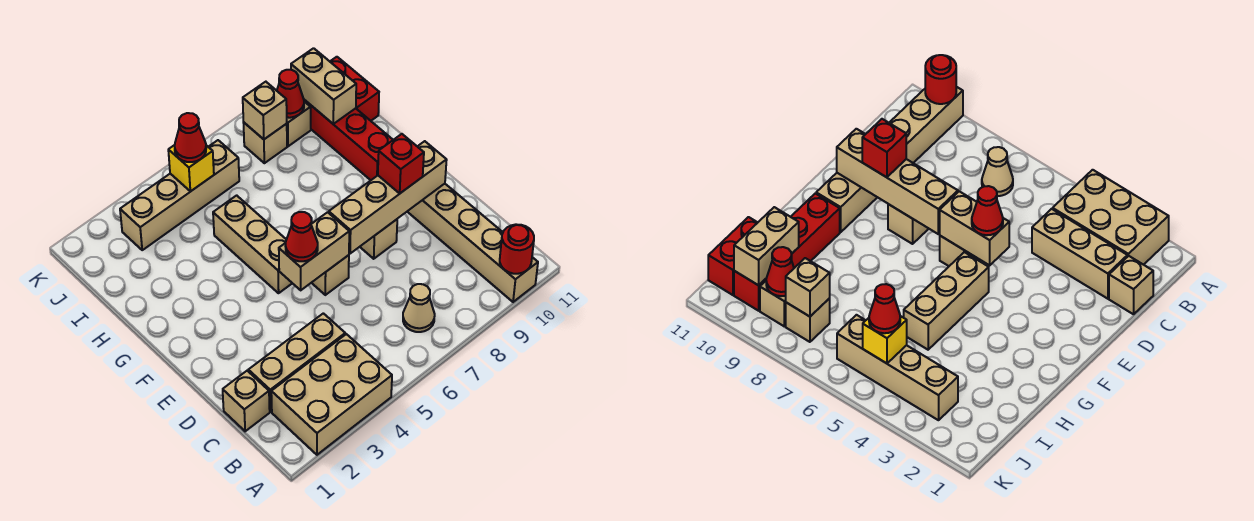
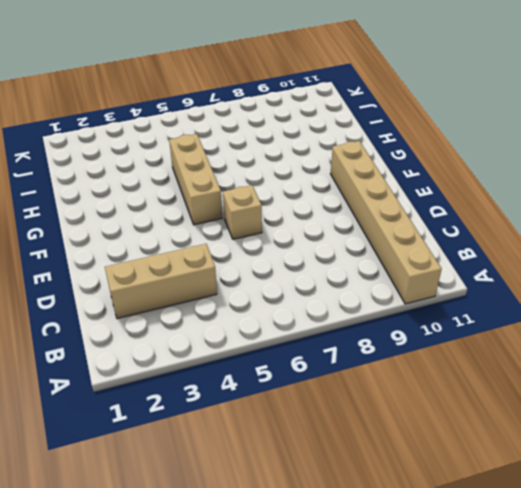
none -> tan 2x3 brick [271,334,392,455]
none -> tan 1x1 cone [403,284,435,332]
none -> tan 1x1 brick [223,371,270,431]

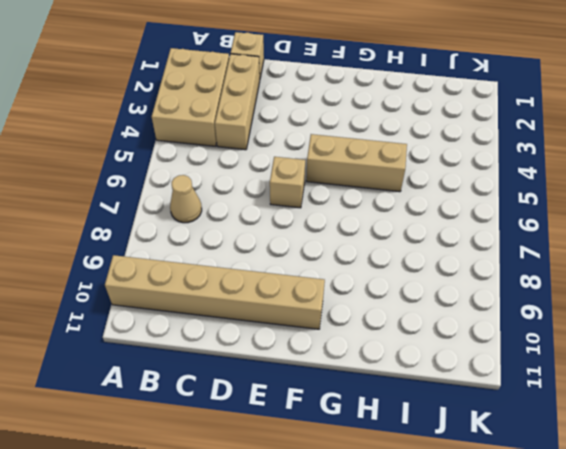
none -> tan 1x1 brick [360,219,397,259]
none -> red 1x4 brick [304,100,393,180]
none -> red 1x2 brick [330,57,379,121]

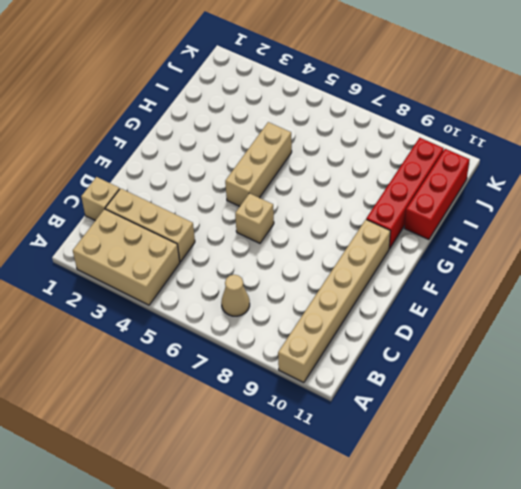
red 1x3 brick [404,149,470,240] -> red 1x2 brick [330,57,379,121]
none -> tan 1x1 brick [360,219,397,259]
none -> tan 1x4 brick [120,140,239,250]
none -> tan 1x1 brick [243,122,287,163]

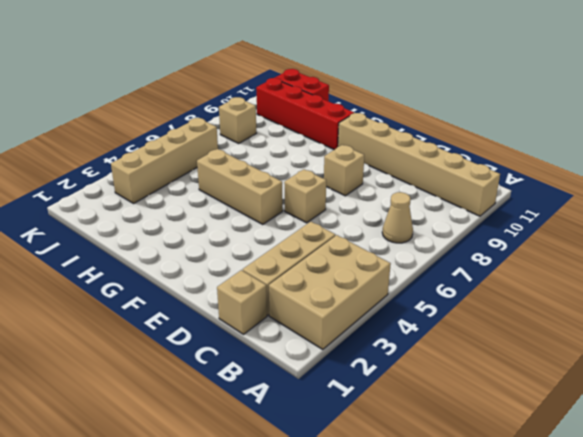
none -> tan 1x1 brick [287,102,311,146]
none -> red 1x1 round brick [500,224,534,274]
none -> tan 1x2 brick [279,212,349,290]

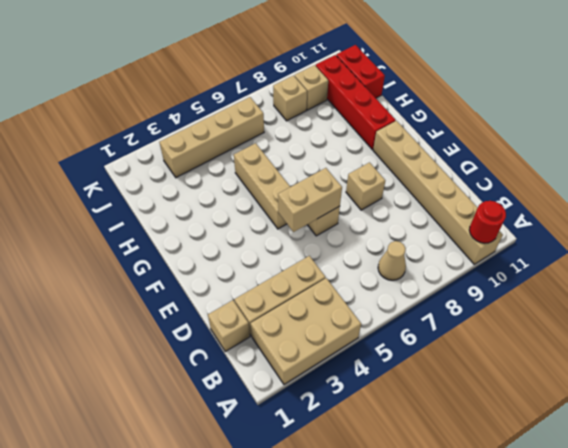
none -> tan 1x4 brick [329,141,447,254]
none -> tan 1x2 brick [291,48,356,124]
none -> yellow 1x1 brick [168,145,214,192]

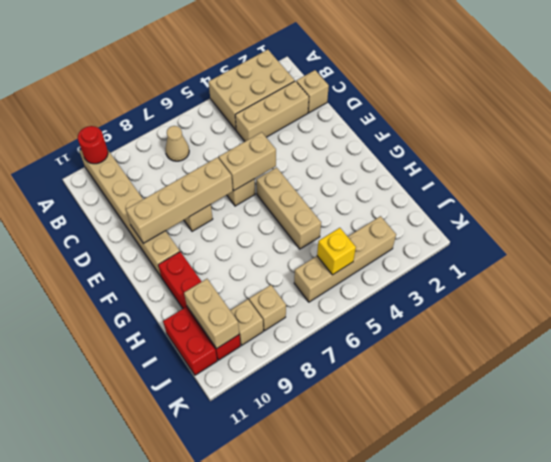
none -> tan 1x1 brick [243,82,287,139]
none -> red 1x1 cone [277,70,304,118]
none -> red 1x1 cone [286,212,318,261]

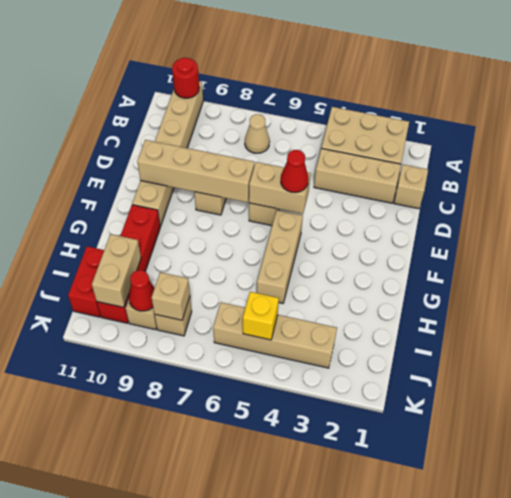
none -> red 1x1 brick [378,134,424,193]
none -> red 1x1 cone [175,113,206,162]

